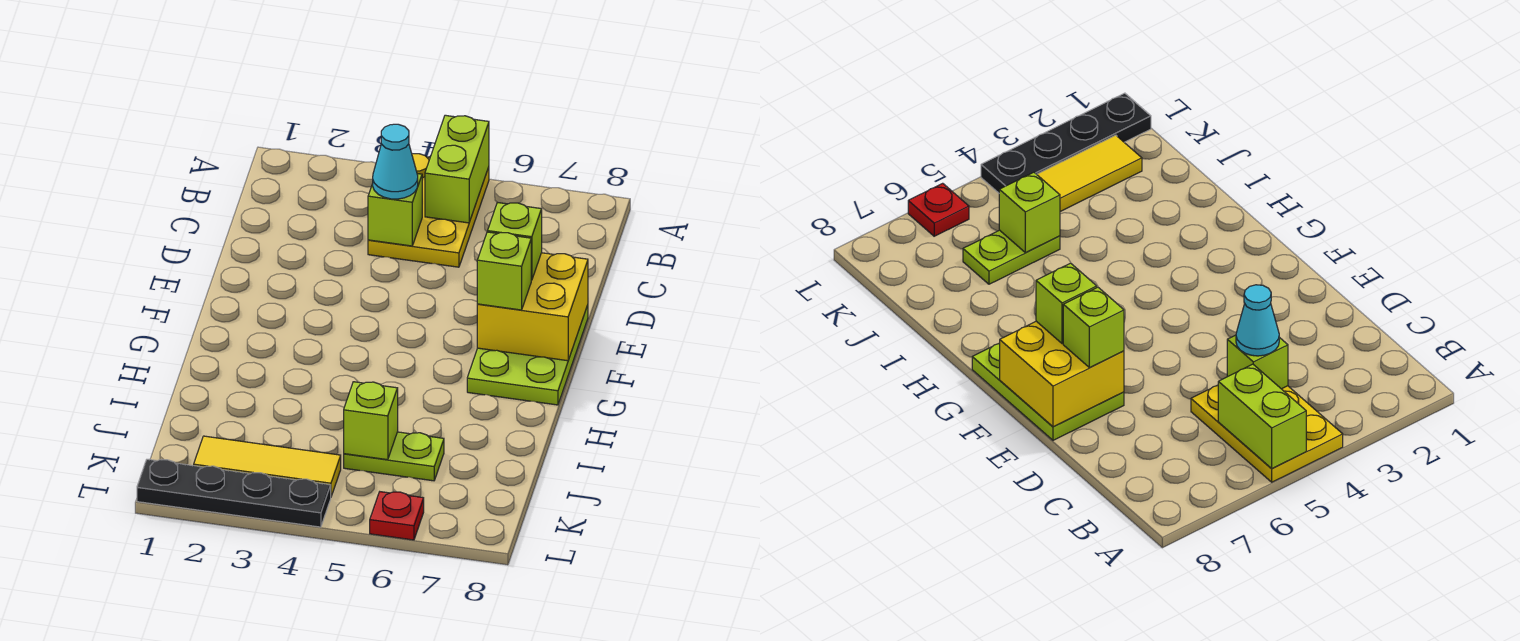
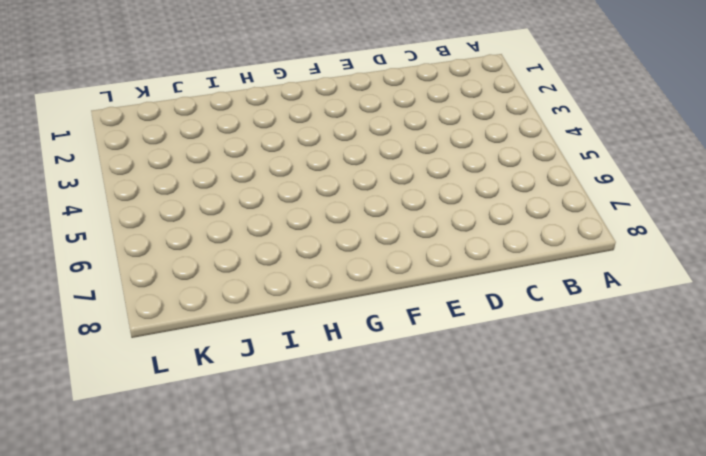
none -> yellow 2x3 plate [368,154,489,267]
none -> lime 2x3 plate [467,305,588,405]
none -> lime 1x2 plate [344,432,444,481]

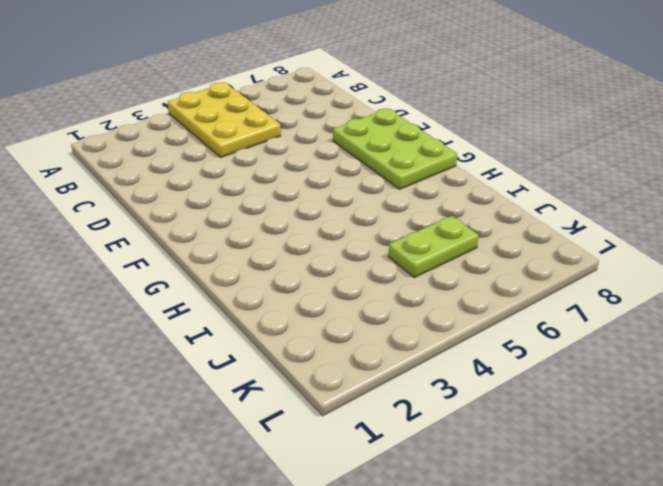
none -> yellow 1x3 tile [194,436,341,496]
none -> black 1x4 plate [137,459,331,527]
none -> red 1x1 plate [370,492,424,540]

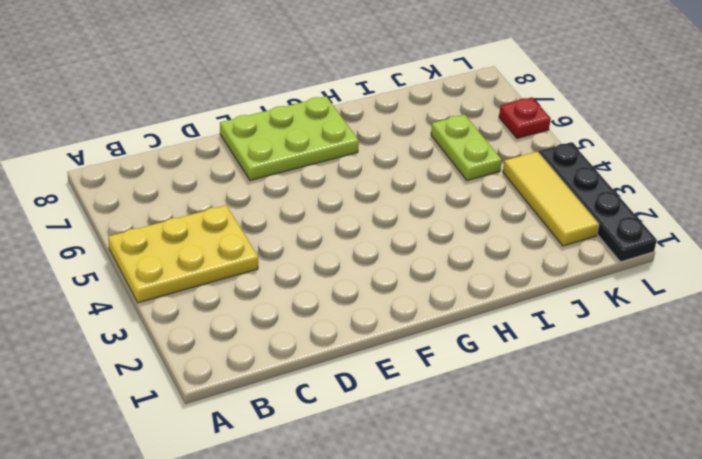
none -> lime 1x2 brick [425,115,489,223]
none -> lime 1x1 brick [368,174,422,246]
none -> yellow 2x2 brick [477,253,588,361]

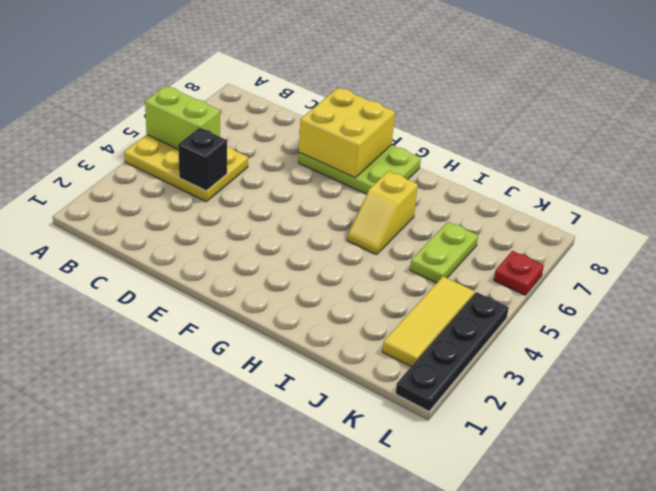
black 1x1 brick [178,128,227,191] -> lime 1x1 brick [368,174,422,246]
yellow 1x2 slope [347,171,418,254] -> none
none -> lime 1x1 brick [344,382,398,460]
none -> cyan 1x1 cone [373,124,418,199]
none -> lime 1x1 brick [488,202,542,280]

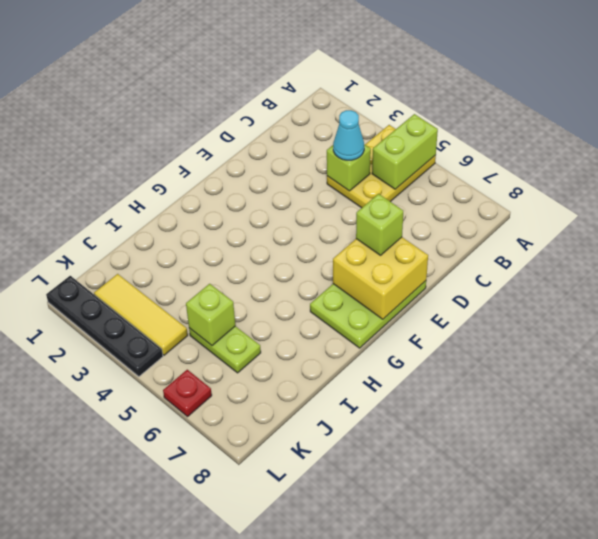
none -> lime 1x1 brick [477,232,531,310]

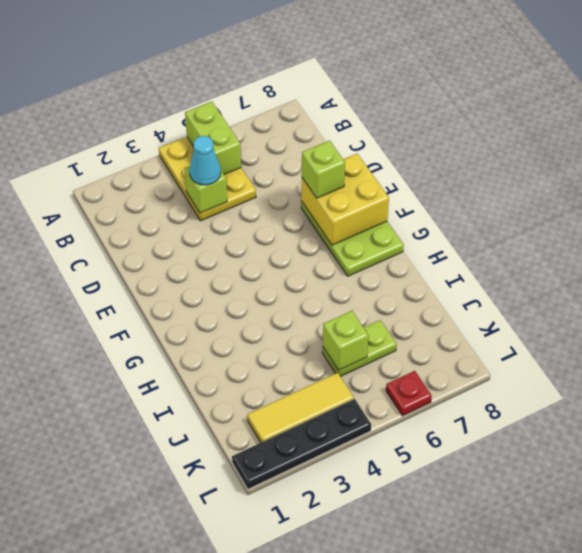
none -> lime 1x1 brick [477,232,531,310]

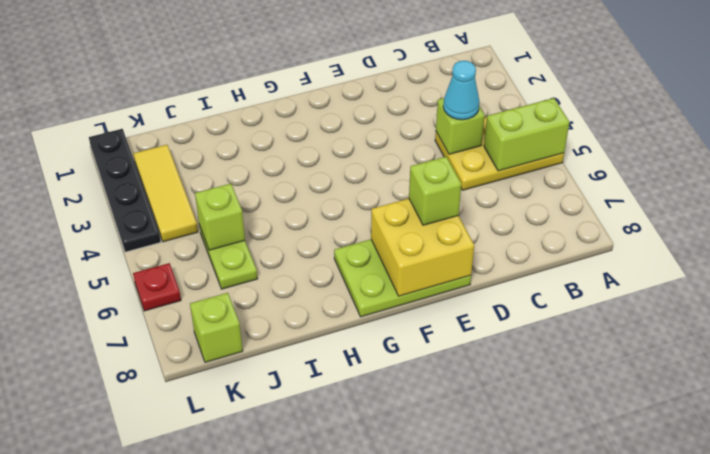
lime 1x1 brick [190,293,243,362] -> lime 1x1 brick moved to [477,232,531,310]

